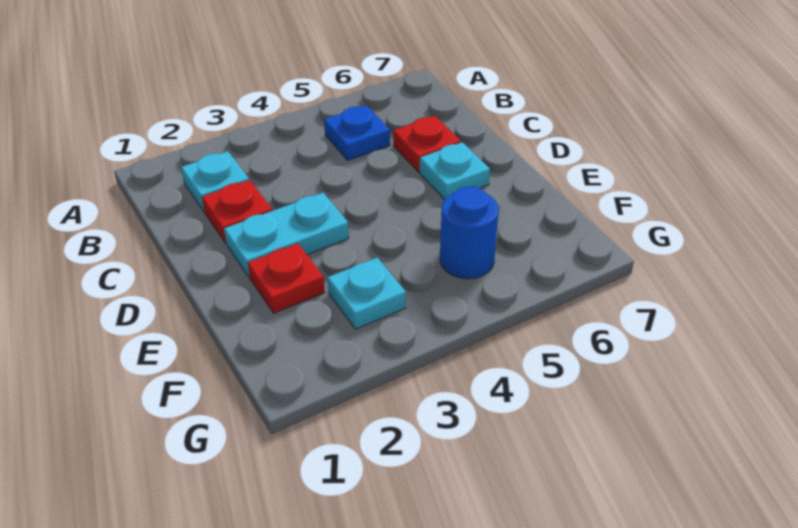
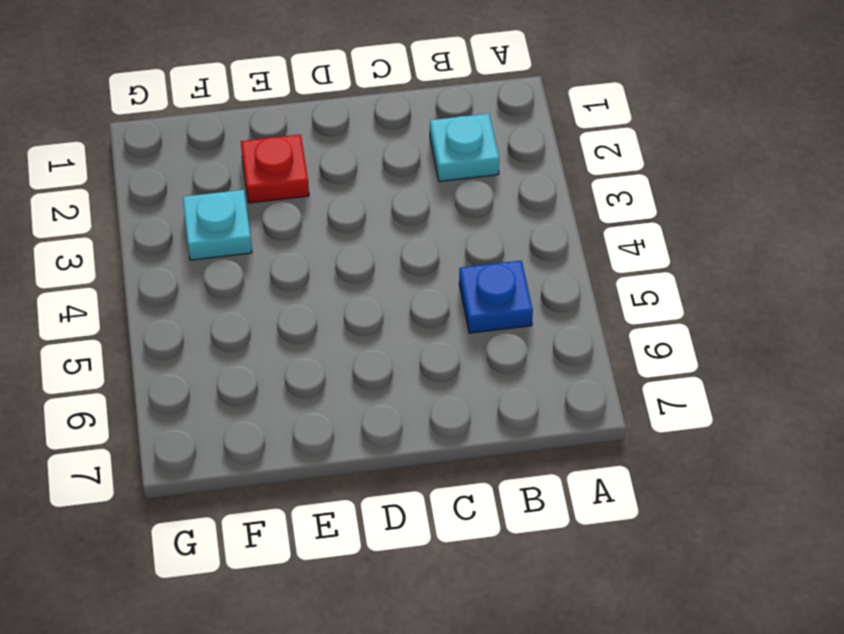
none -> red 1x1 plate [202,180,272,243]
none -> red 1x1 plate [393,116,461,172]

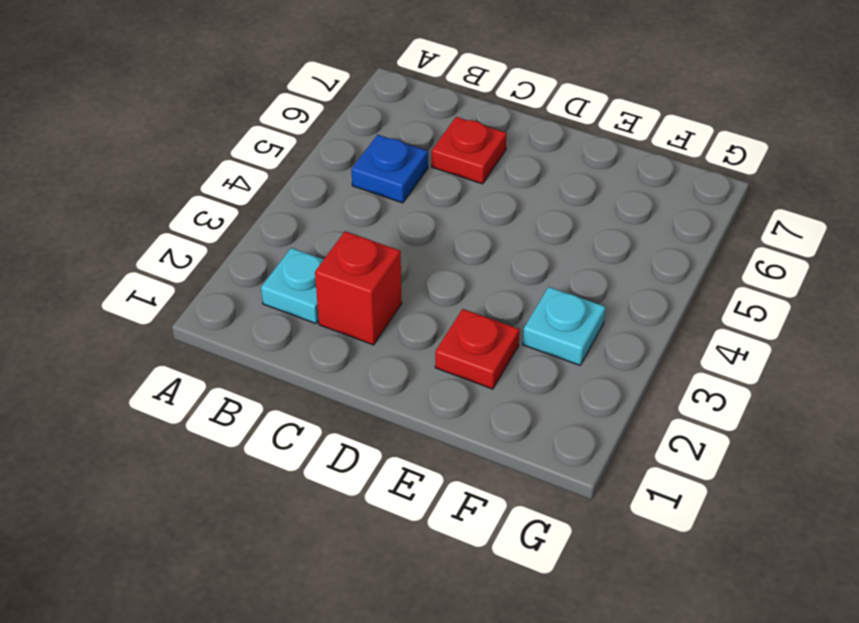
red 1x1 brick [315,231,402,345] -> red 1x1 plate [202,180,272,243]
none -> cyan 1x2 plate [224,193,349,277]
none -> cyan 1x1 plate [420,142,490,200]

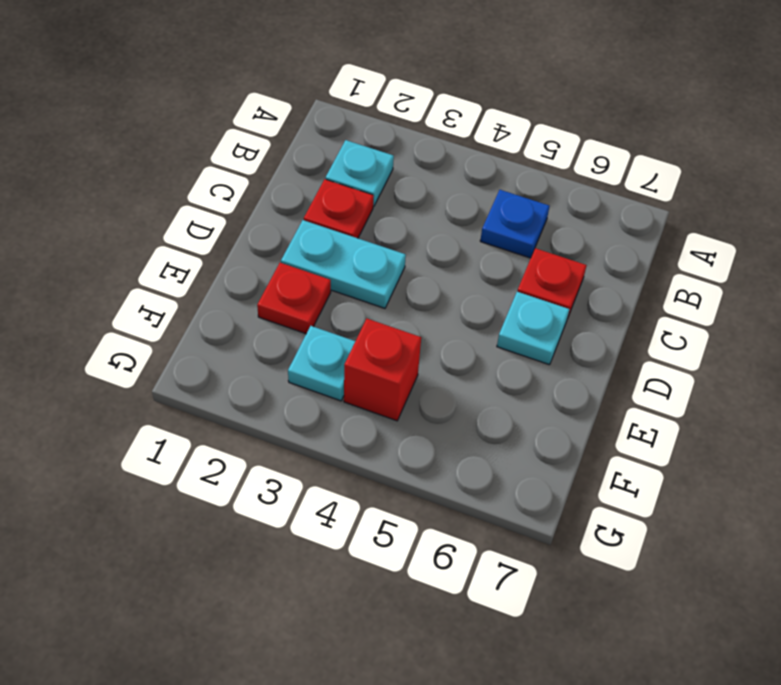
red 1x1 brick [344,319,421,421] -> none
none -> blue 1x1 round brick [440,187,499,279]

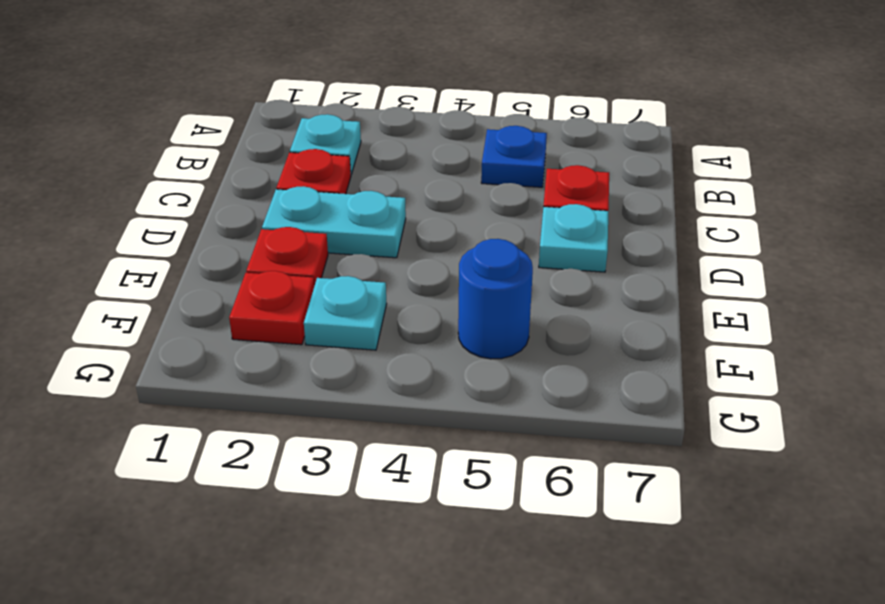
red 1x1 plate [229,271,314,345] -> none

